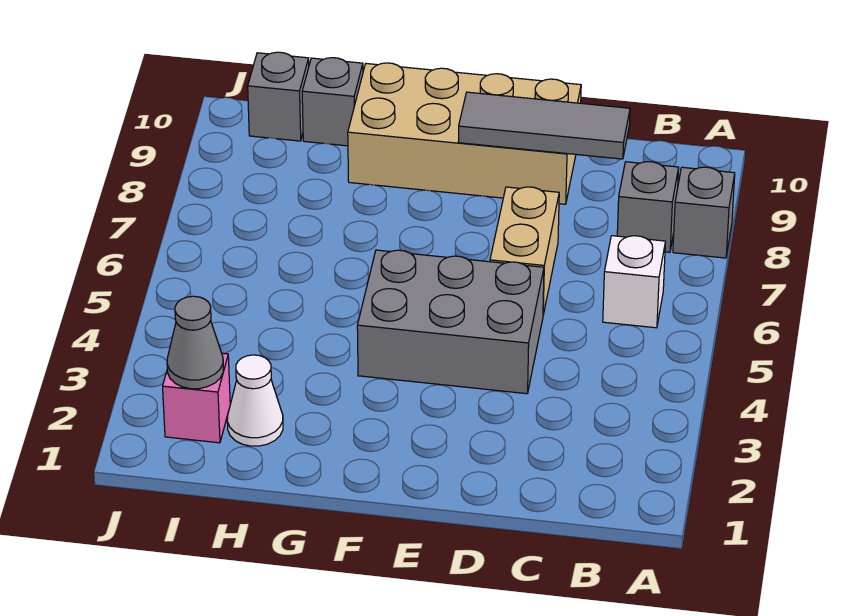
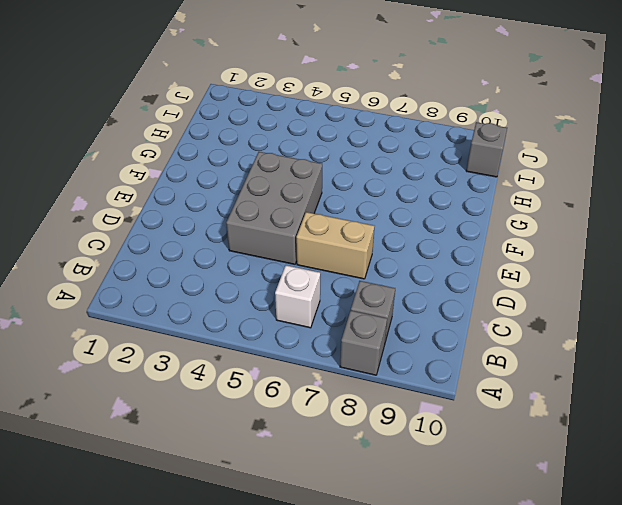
none -> tan 2x4 brick [348,63,581,204]
none -> white 1x1 cone [227,355,283,446]
none -> grey 1x1 brick [302,58,363,146]

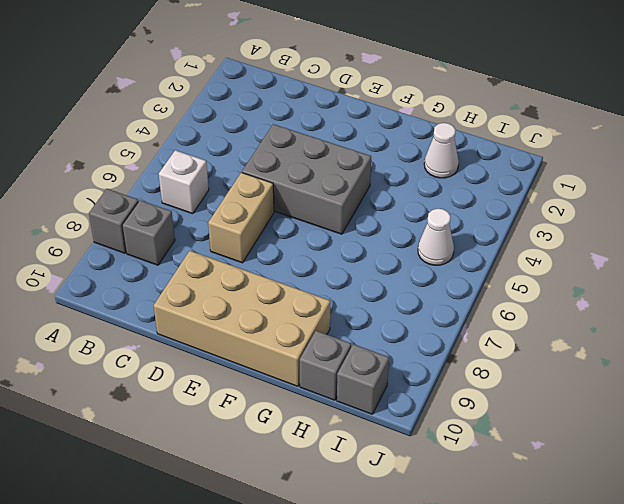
white 1x1 cone [418,209,454,265] -> none
none -> pink 1x1 brick [163,353,230,443]
none -> grey 1x3 tile [459,92,630,159]
none -> grey 1x1 cone [167,296,223,389]

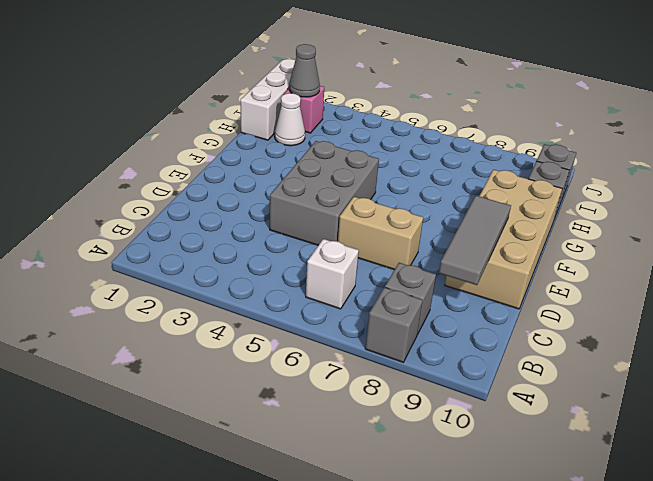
white 1x3 brick [240,59,295,140] -> none

